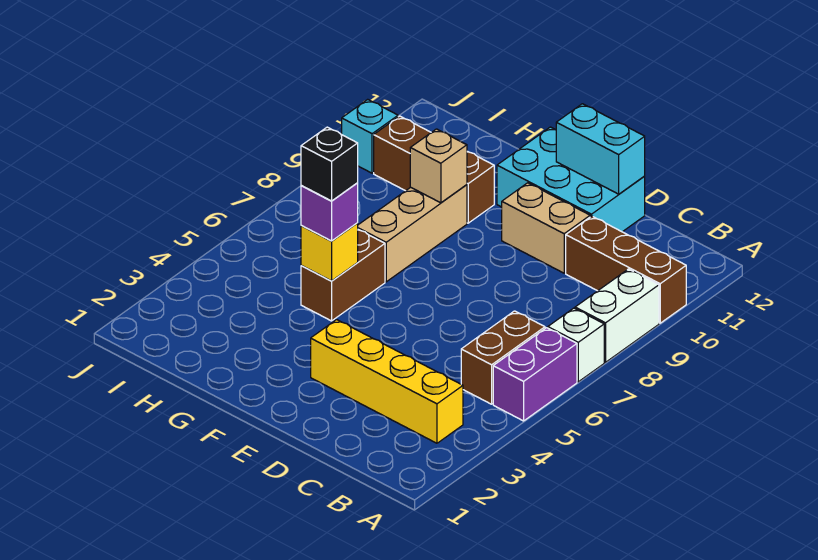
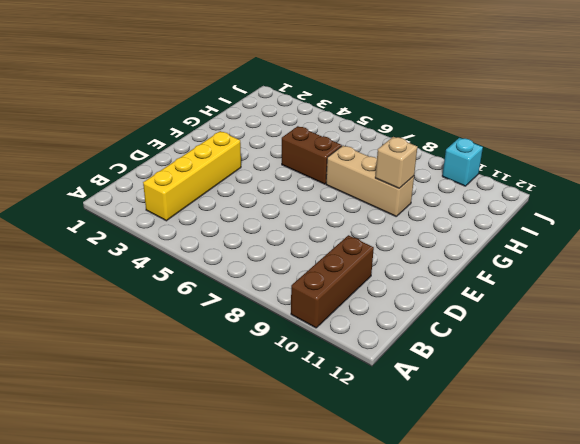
none -> purple 1x2 brick [493,328,577,421]
none -> white 1x1 brick [548,308,604,382]
none -> white 1x2 brick [575,269,659,362]

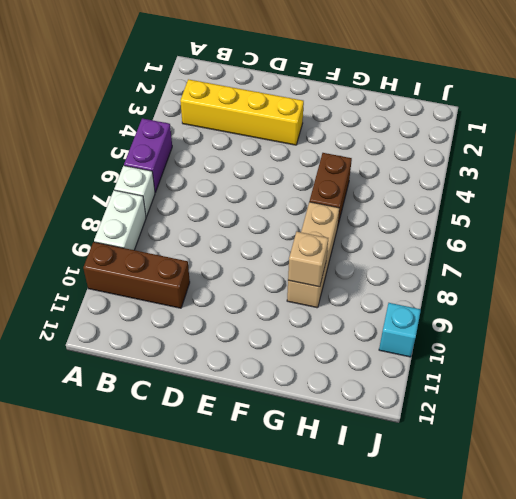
none -> brown 1x2 brick [461,311,545,404]
none -> tan 1x2 brick [502,183,590,273]
none -> cyan 2x3 brick [497,127,645,232]

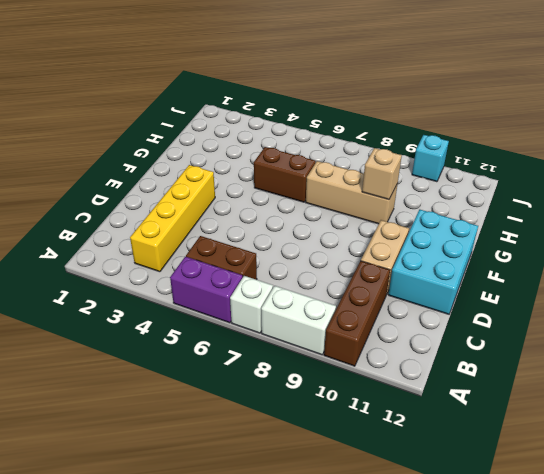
none -> brown 1x3 brick [374,116,494,223]
none -> cyan 1x2 brick [556,104,645,194]
none -> yellow 1x1 brick [301,223,358,281]

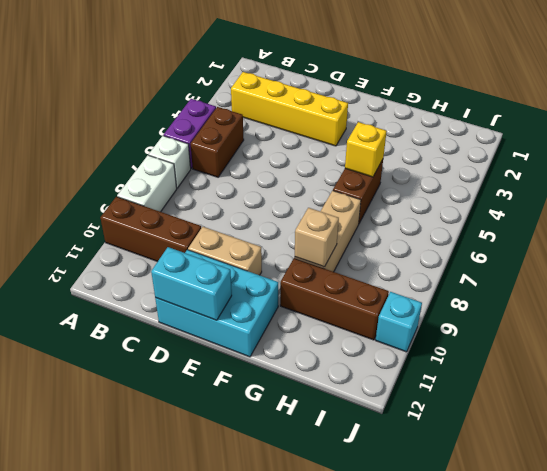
none -> purple 1x1 brick [301,183,358,241]
none -> black 1x1 brick [301,127,358,201]

